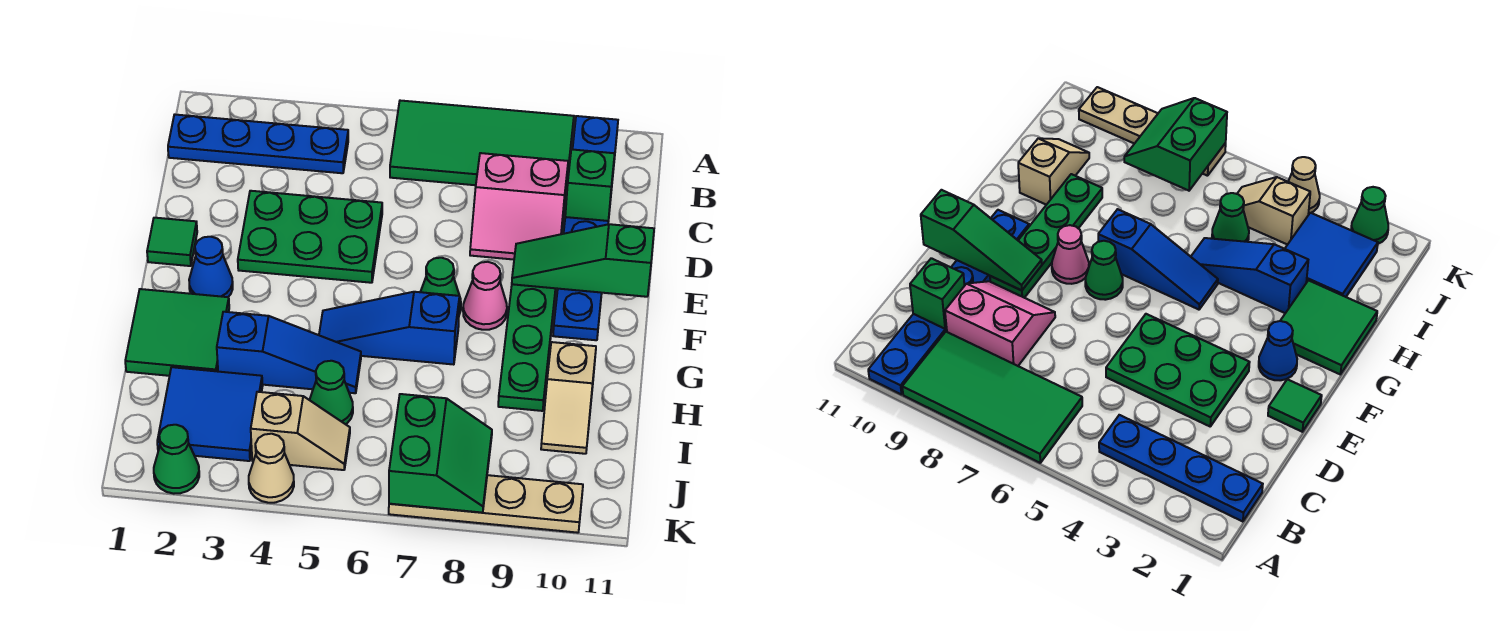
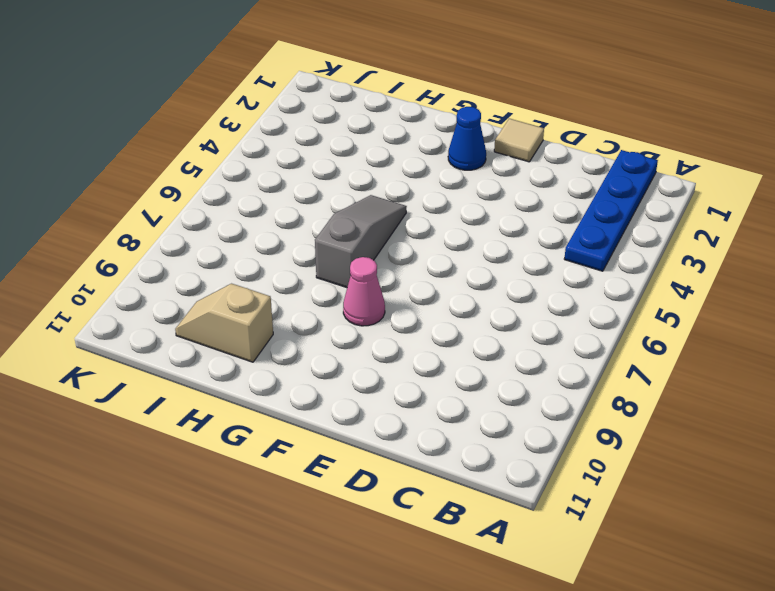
tan 1x1 tile [494,119,544,162] -> green 1x1 tile [147,218,197,266]
grey 1x3 slope [315,195,407,288] -> blue 1x3 slope [319,292,459,365]
none -> green 2x4 tile [390,101,574,189]
none -> blue 1x6 plate [553,116,618,340]
none -> pink 2x2 slope [470,153,568,260]

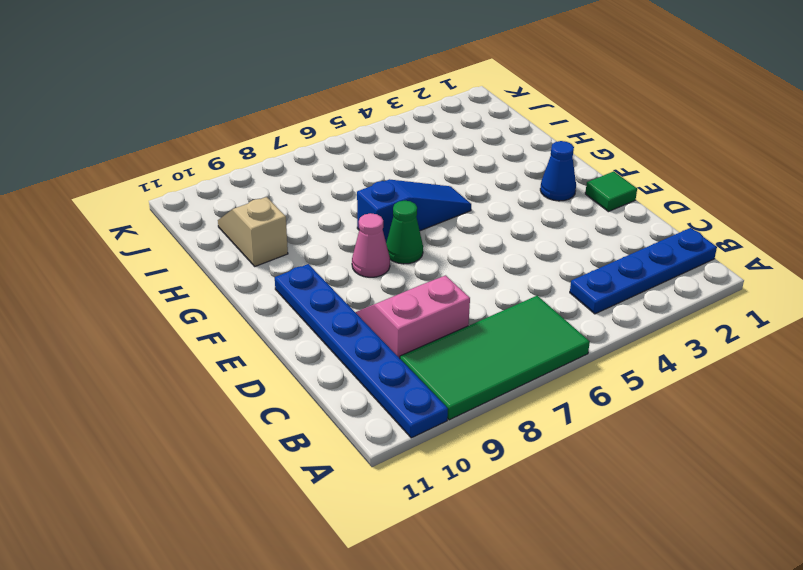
none -> green 2x3 plate [238,191,382,283]
none -> green 1x4 plate [498,284,556,411]
none -> green 2x2 tile [125,289,229,376]

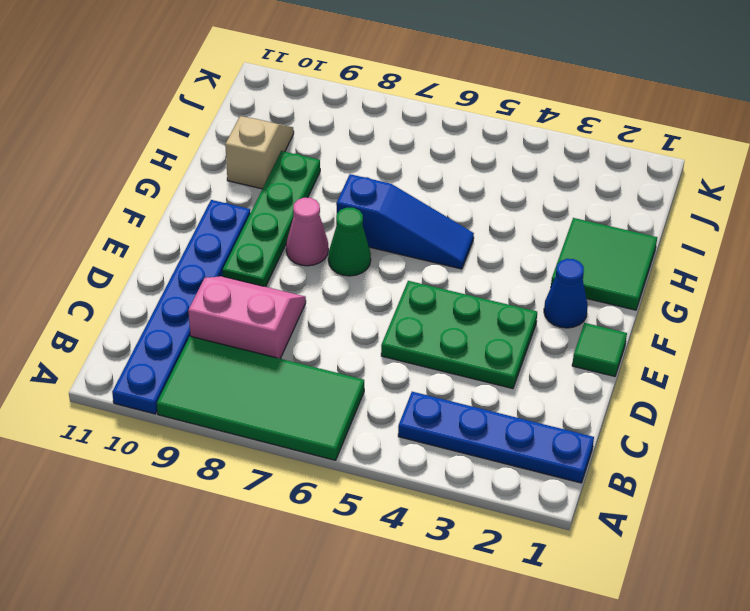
none -> blue 1x3 slope [217,312,361,393]
none -> blue 2x2 tile [157,367,263,461]
none -> green 1x1 cone [310,361,353,424]

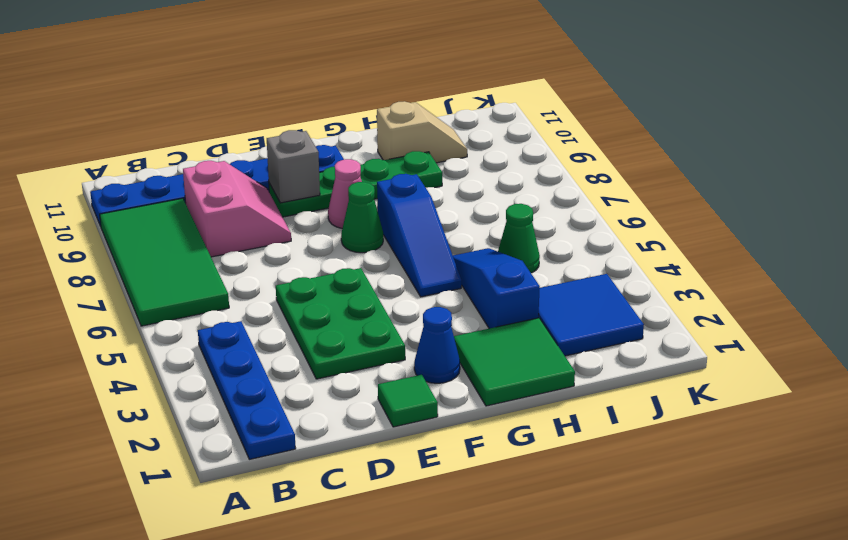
grey 1x1 brick [267,130,320,203] -> green 1x3 slope [512,224,654,297]
none -> tan 1x2 slope [251,392,350,470]
none -> green 1x1 cone [154,425,199,494]
none -> tan 1x1 cone [249,434,294,503]

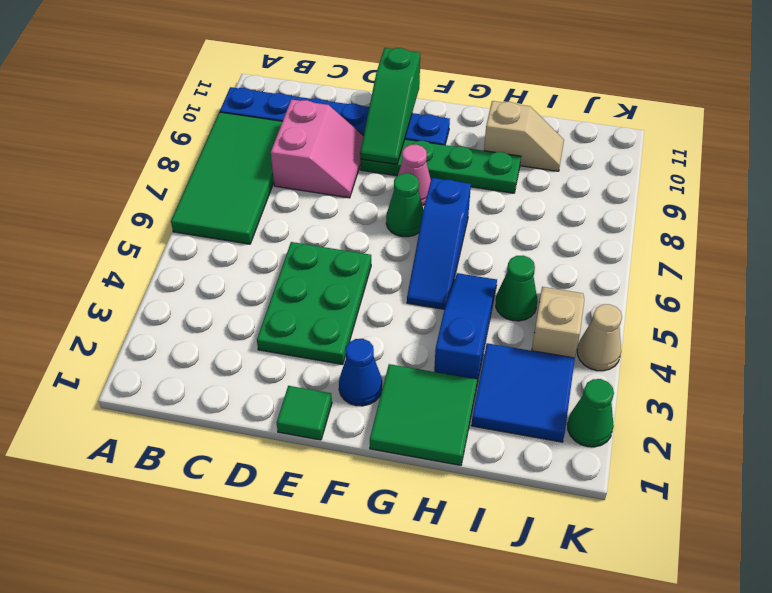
none -> blue 1x4 plate [168,115,348,173]
none -> tan 1x4 plate [389,475,583,533]
none -> green 1x1 brick [565,149,615,221]

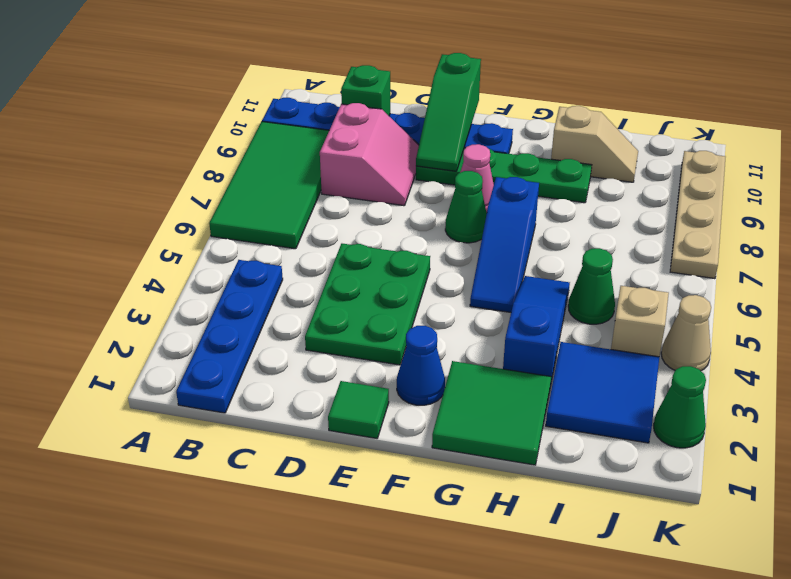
none -> green 2x2 slope [389,394,492,513]

